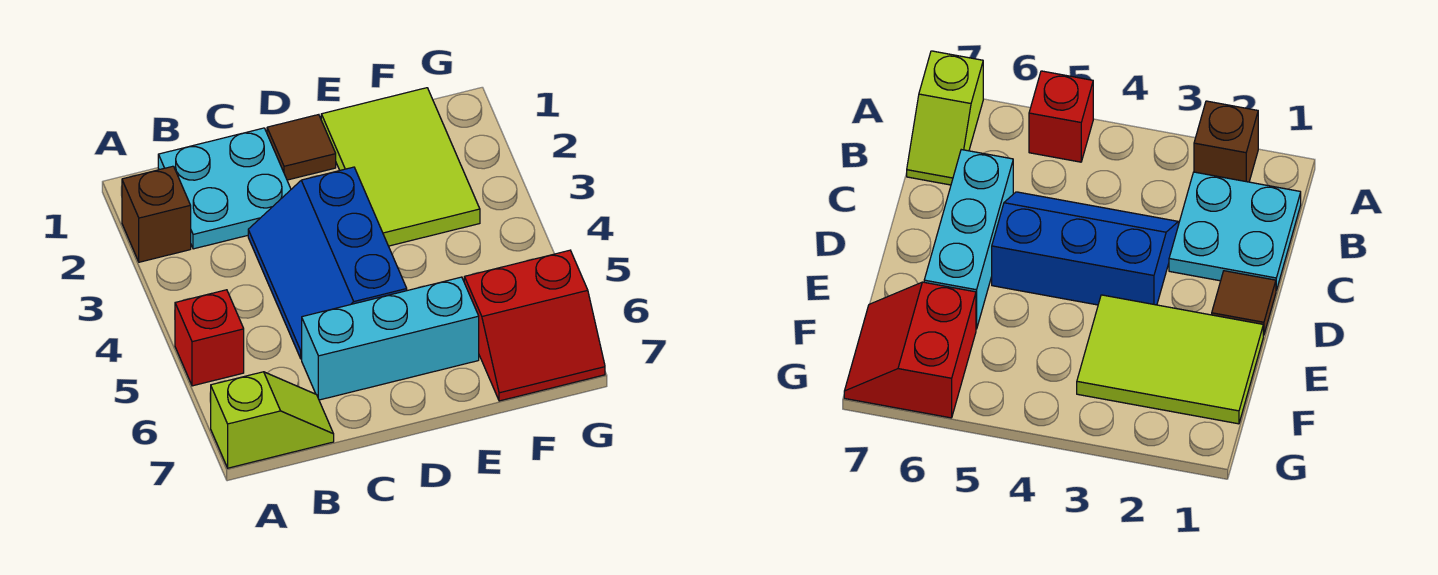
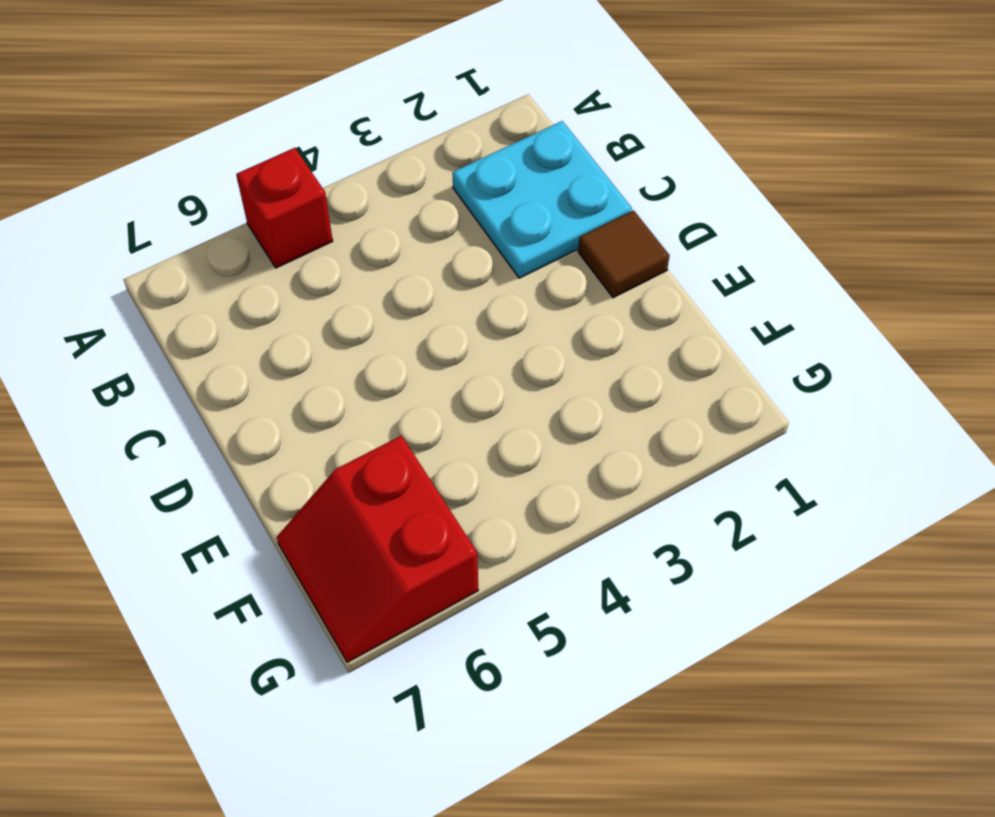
none -> brown 1x1 brick [122,166,191,262]
none -> lime 1x2 slope [211,372,334,468]

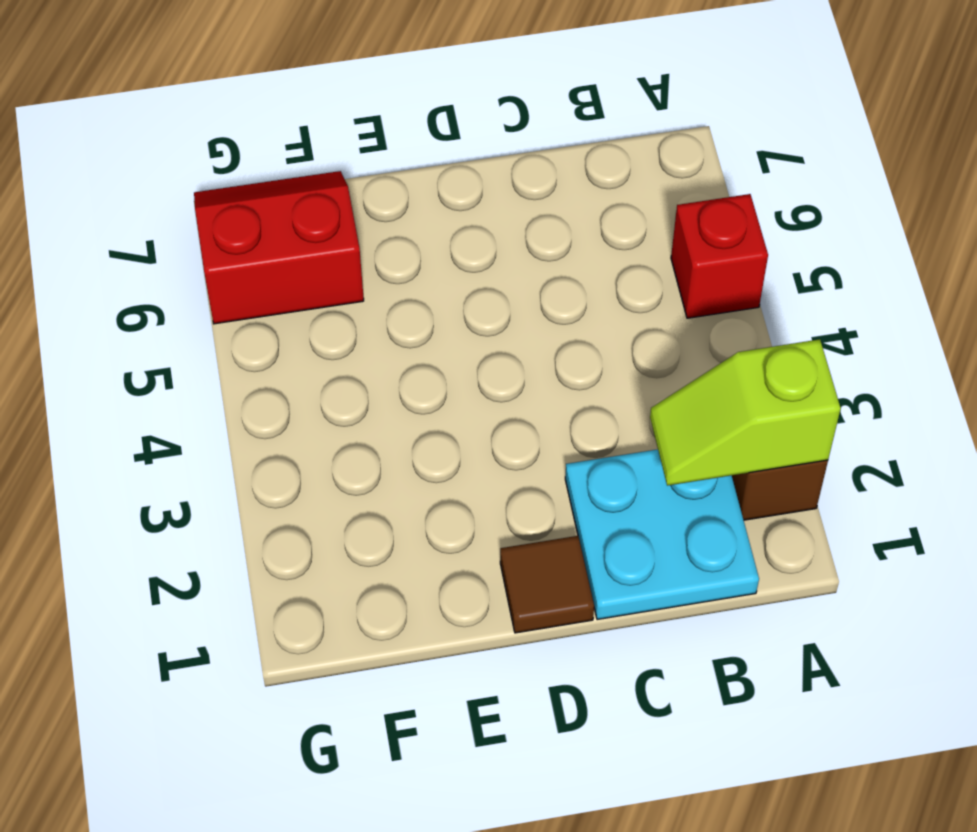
lime 1x2 slope [650,339,841,486] -> lime 1x2 slope moved to [211,372,334,468]
none -> blue 2x3 slope [248,167,407,359]
none -> cyan 1x3 brick [302,277,479,400]

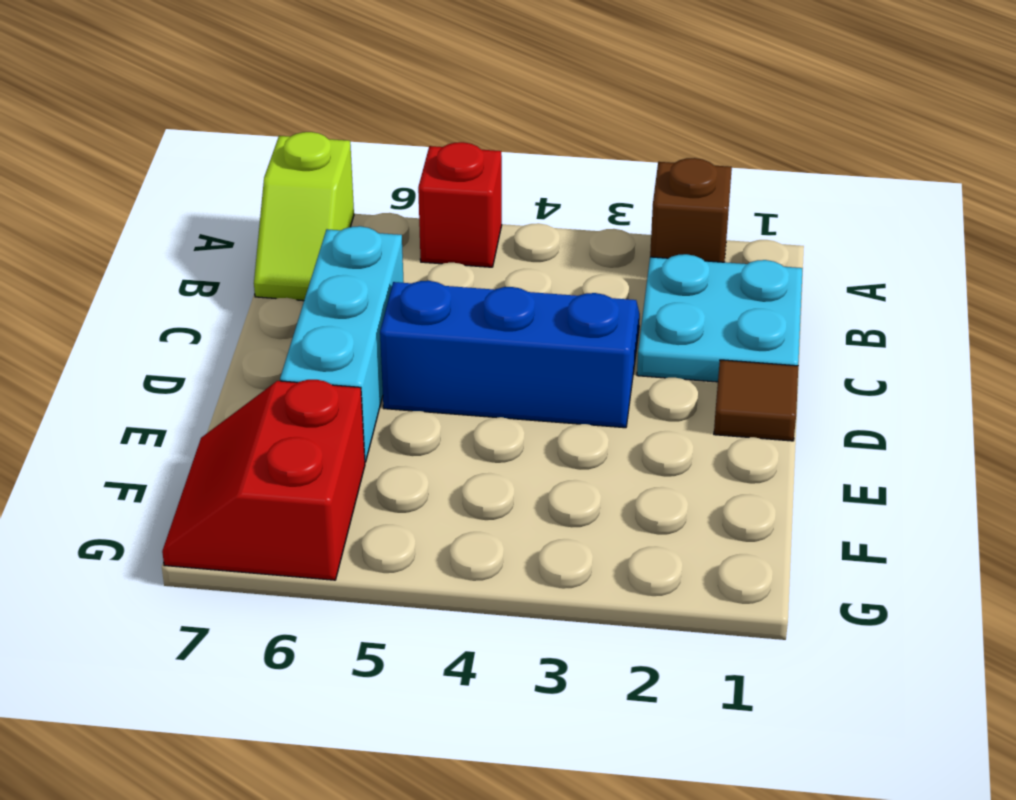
none -> lime 2x3 tile [321,88,480,246]

